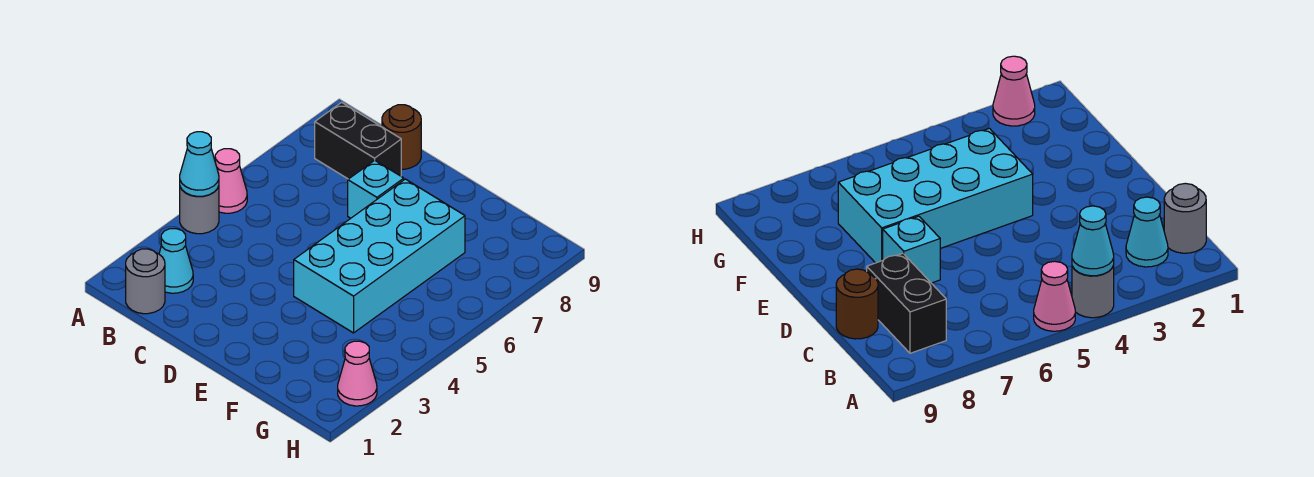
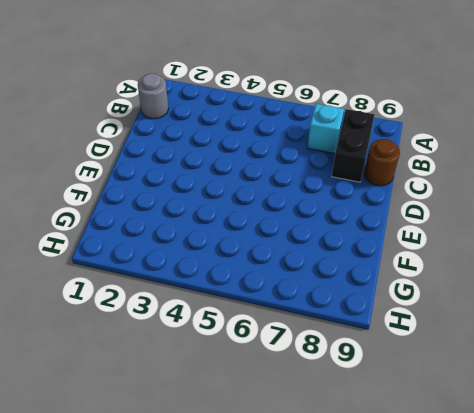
cyan 1x1 brick [307,104,344,154] -> cyan 1x1 brick moved to [348,160,404,218]
none -> grey 1x1 round brick [180,186,219,234]
none -> pink 1x1 cone [215,149,247,213]

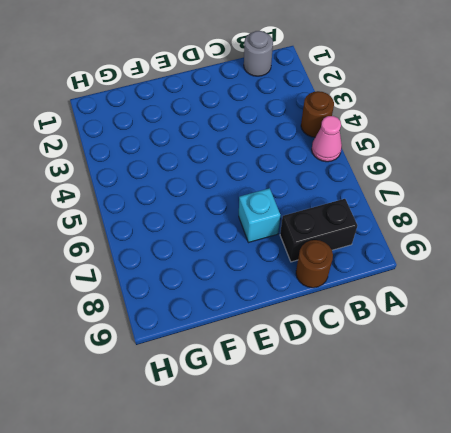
brown 1x1 round brick [301,91,334,137] -> grey 1x1 round brick [180,186,219,234]
none -> cyan 1x1 cone [159,229,193,293]
none -> cyan 2x4 brick [294,179,465,333]

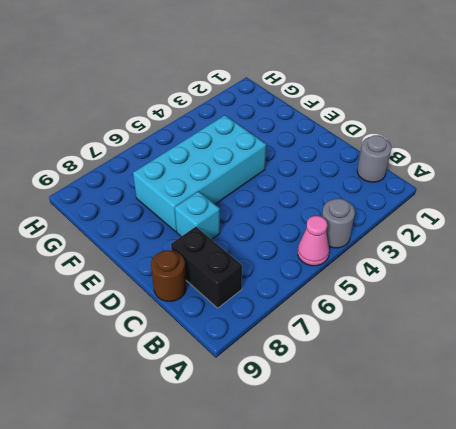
none -> cyan 1x1 cone [159,229,193,293]
none -> pink 1x1 cone [338,341,377,406]

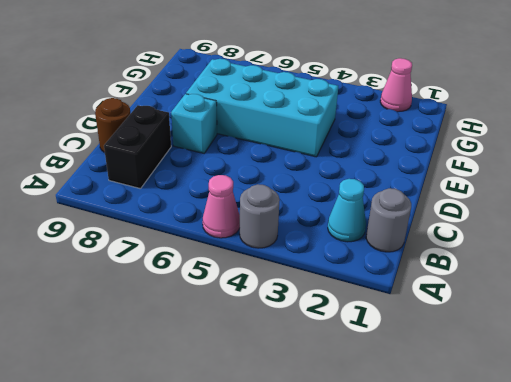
none -> cyan 1x1 cone [180,132,219,196]

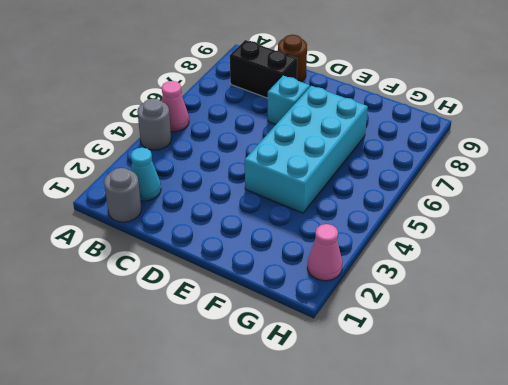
none -> cyan 1x1 cone [180,132,219,196]

